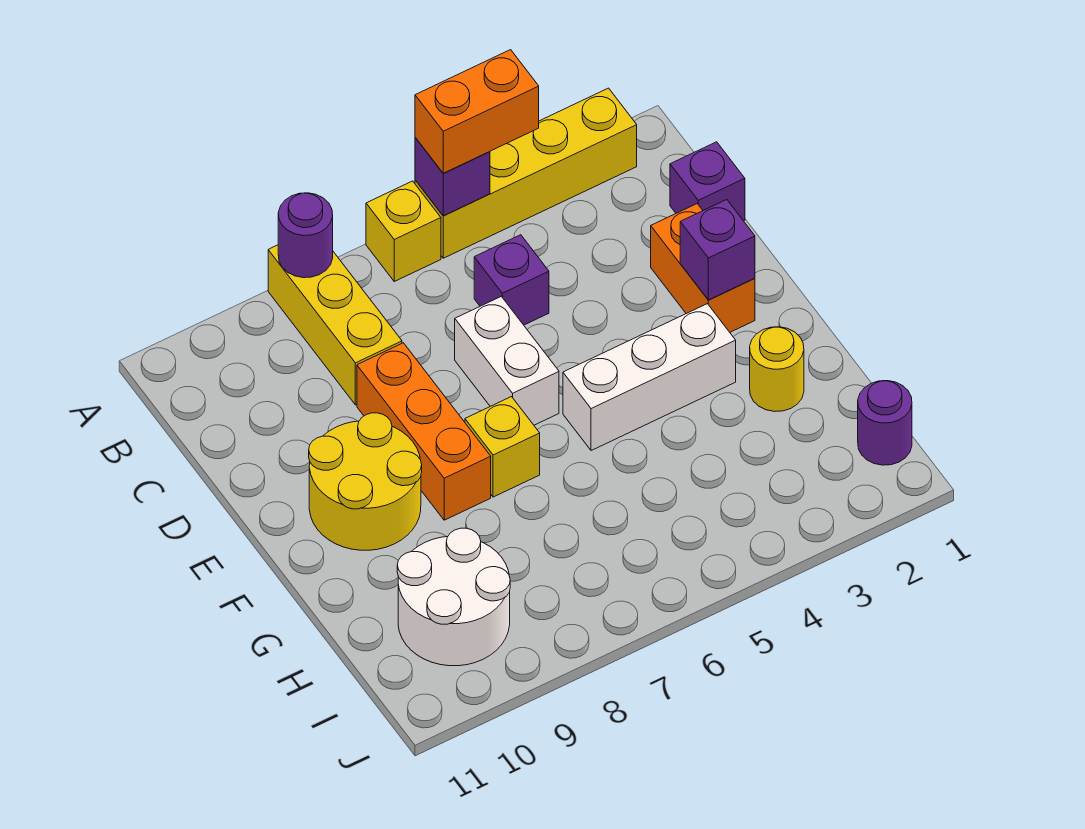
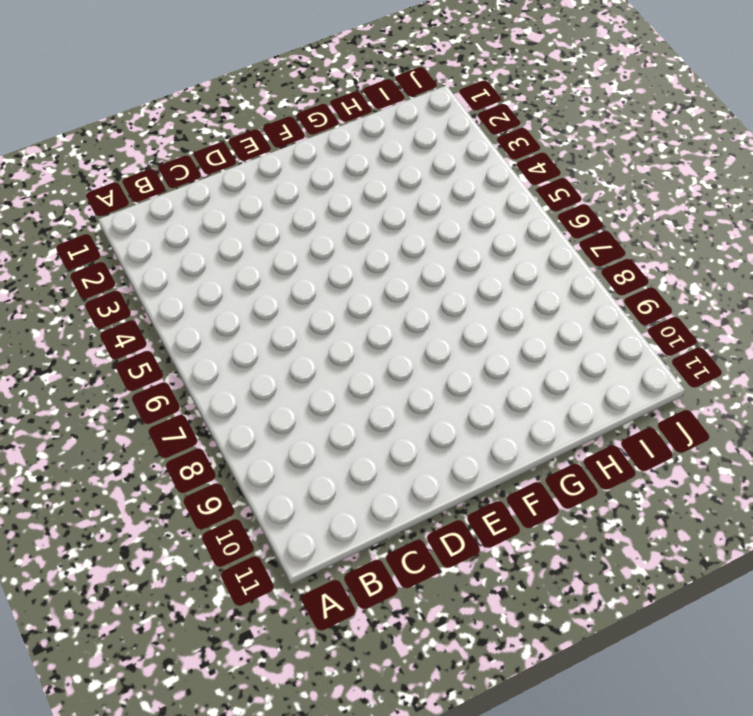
none -> yellow 1x4 brick [415,88,637,258]
none -> yellow 1x1 brick [366,181,441,281]
none -> yellow 1x3 brick [268,245,402,405]

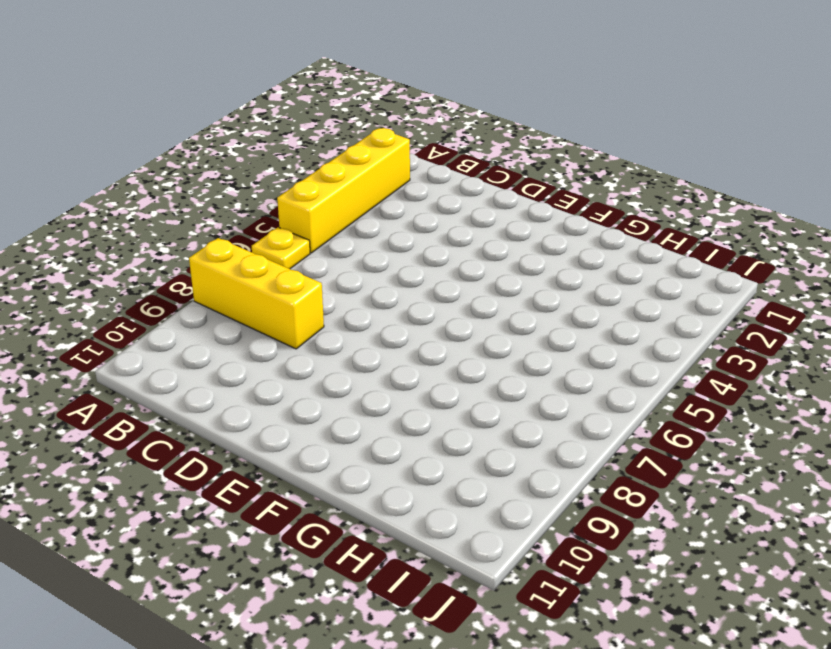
yellow 1x1 plate [252,227,310,269] -> yellow 1x1 brick [366,181,441,281]
none -> purple 1x1 brick [670,142,745,221]
none -> purple 1x1 brick [474,235,549,325]
none -> orange 1x2 brick [651,204,755,332]

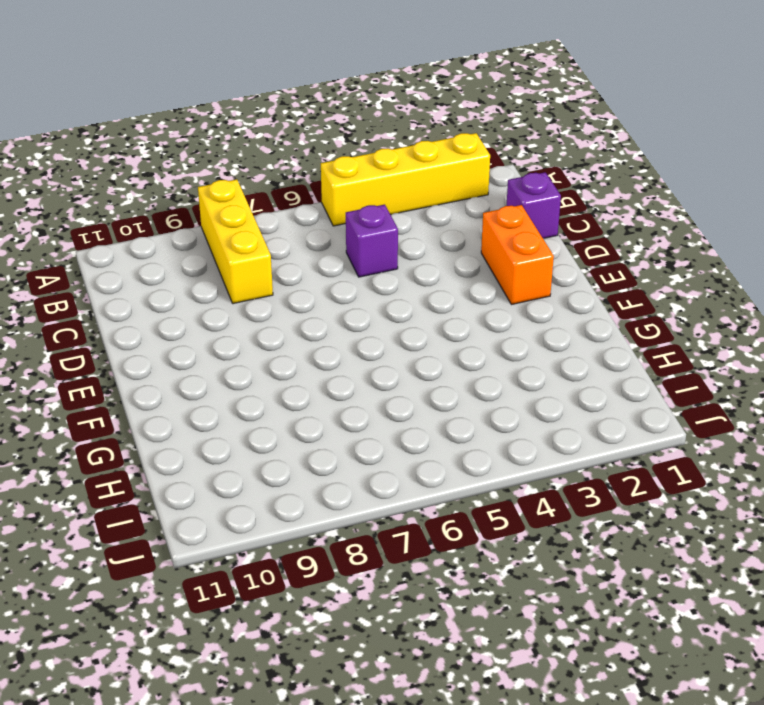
none -> yellow 1x1 brick [366,181,441,281]
none -> white 1x2 brick [455,296,559,425]
none -> orange 1x3 brick [357,343,491,520]

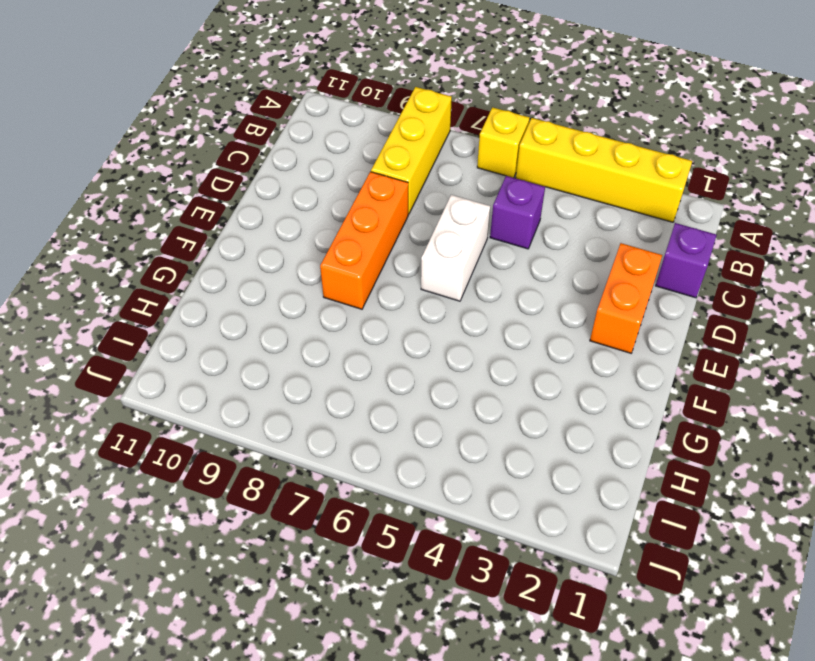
none -> yellow 2x2 round brick [309,413,422,550]
none -> white 1x3 brick [563,304,736,451]
none -> yellow 1x1 brick [465,397,540,497]

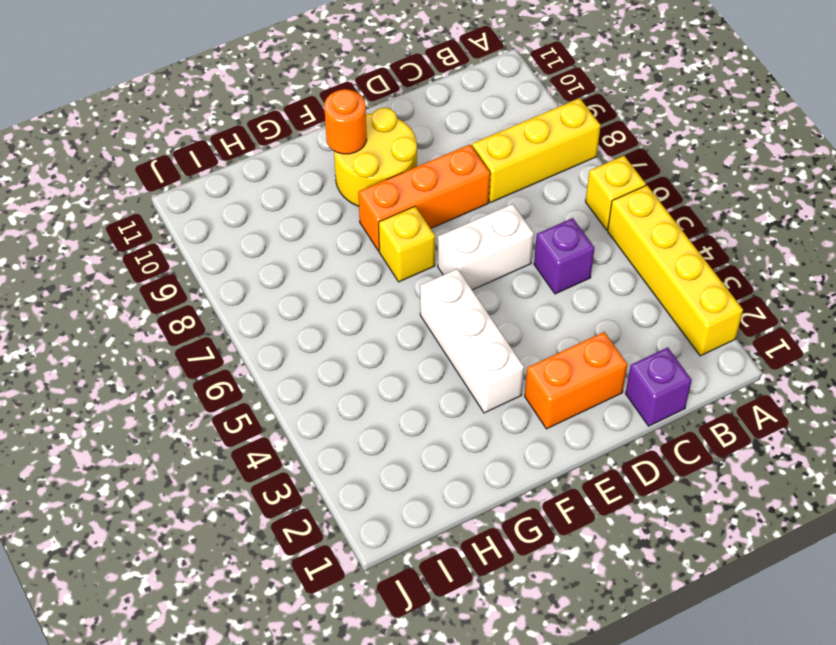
orange 1x1 round brick [324,89,367,154] -> none
none -> yellow 1x1 round brick [750,327,804,412]
none -> white 2x2 round brick [397,528,510,666]
none -> purple 1x1 round brick [858,381,912,465]

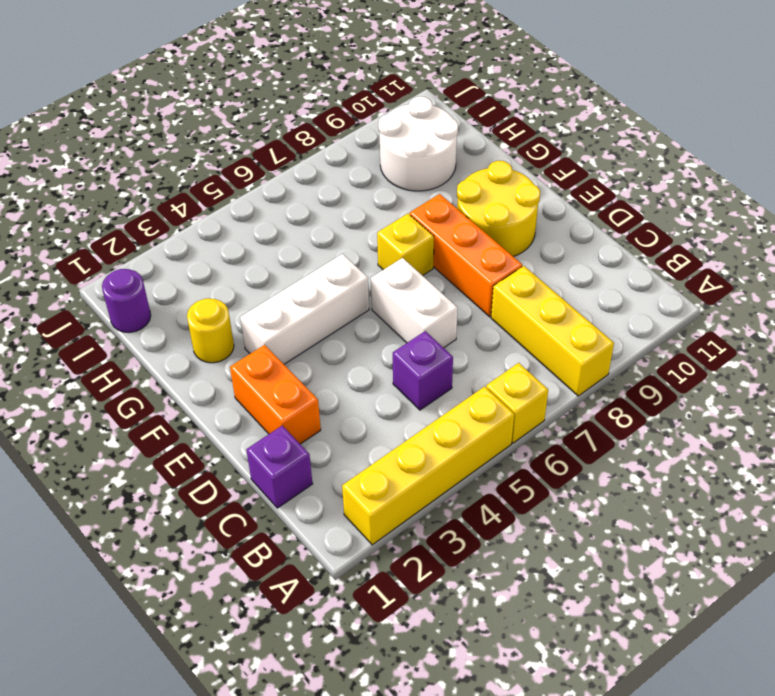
none -> purple 1x1 brick [415,138,490,216]
none -> purple 1x1 round brick [278,193,333,278]
none -> purple 1x1 brick [680,200,755,300]

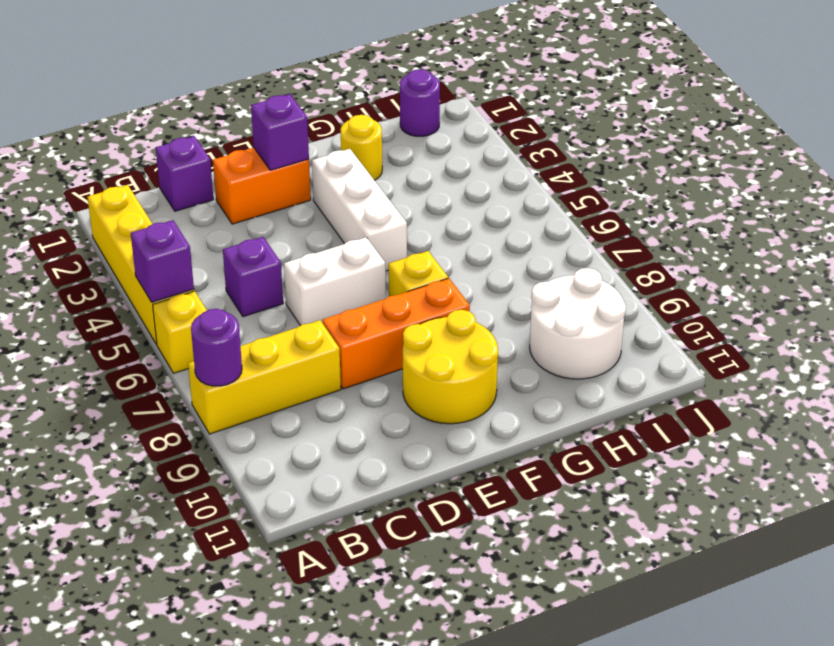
none -> orange 1x2 brick [415,50,539,173]

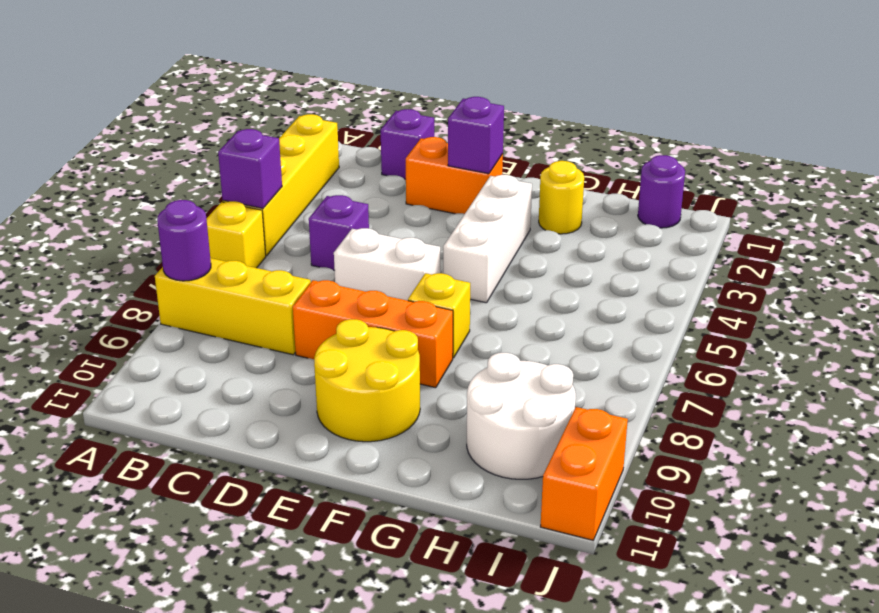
orange 1x2 brick [540,407,628,540] -> orange 1x2 brick moved to [415,50,539,173]

